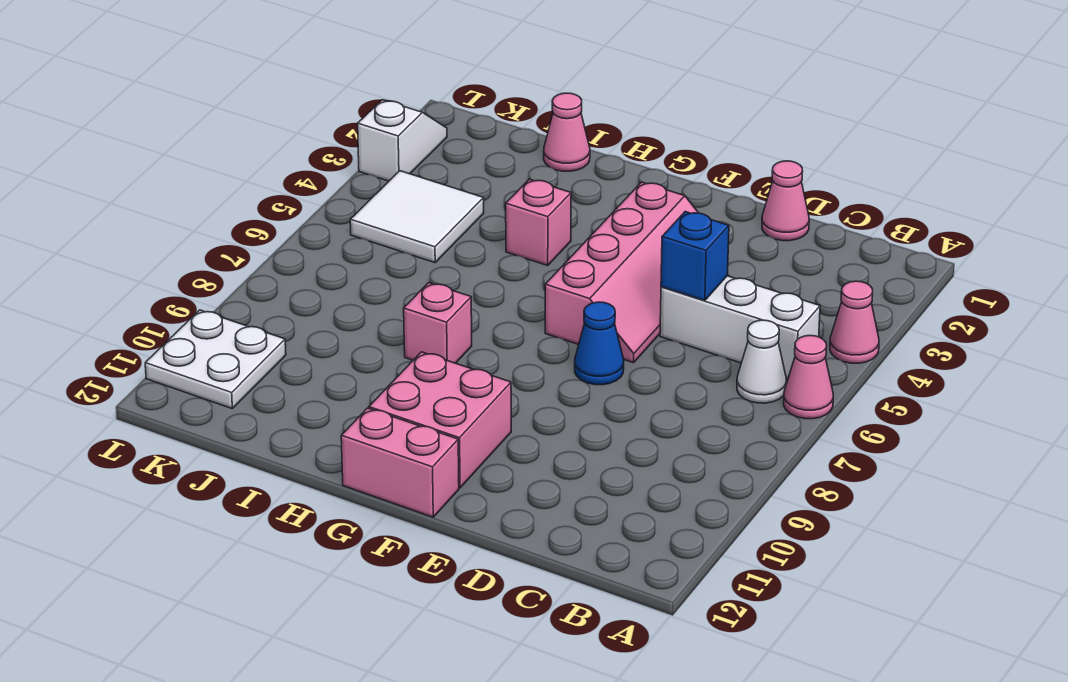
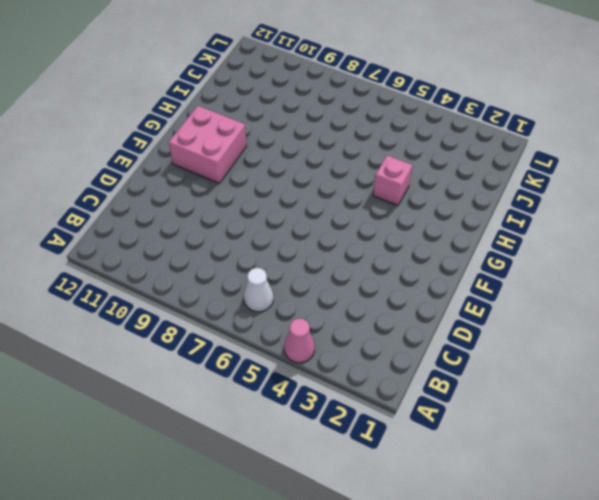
none -> pink 1x1 cone [784,335,833,419]
none -> white 1x3 brick [660,276,820,378]
none -> pink 1x1 cone [762,161,809,241]

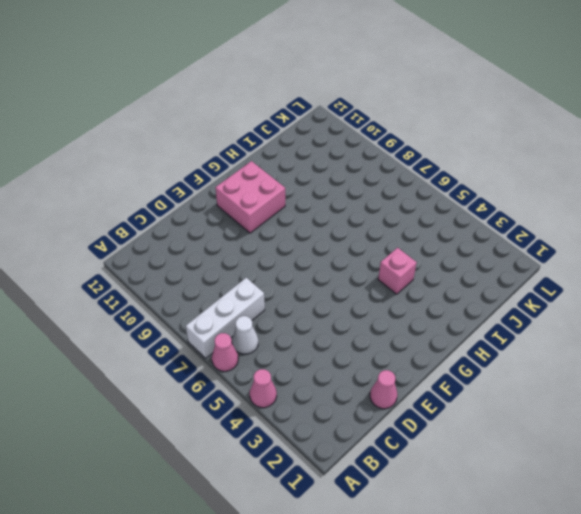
white 1x3 brick [186,278,265,358] -> white 1x3 brick moved to [660,276,820,378]
none -> pink 2x4 slope [545,182,698,363]
none -> blue 1x1 cone [575,302,624,385]
none -> pink 1x2 brick [341,408,459,517]

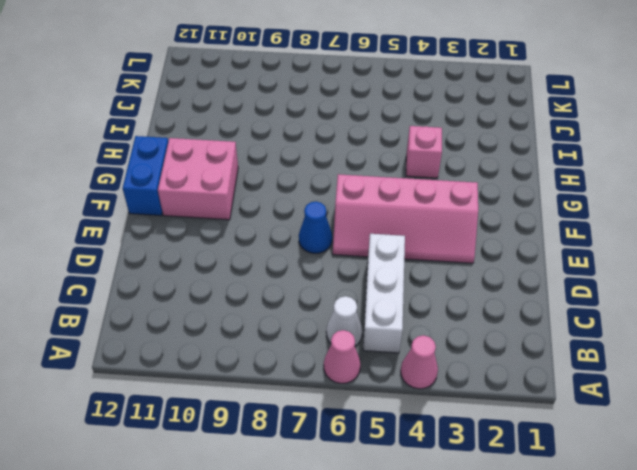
blue 1x2 brick [123,136,168,216] -> pink 1x2 brick [341,408,459,517]
none -> pink 1x1 cone [762,161,809,241]
none -> pink 1x1 brick [404,283,472,363]
none -> pink 1x1 cone [544,93,590,171]

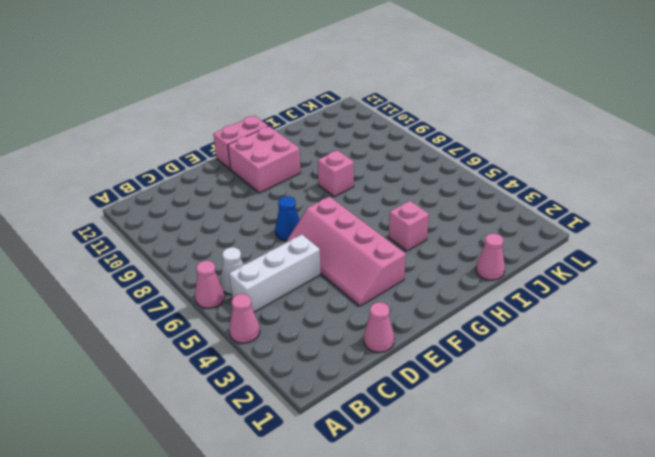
none -> white 2x2 tile [350,171,484,263]
none -> white 2x2 plate [145,310,286,408]
none -> white 1x2 slope [358,100,447,181]

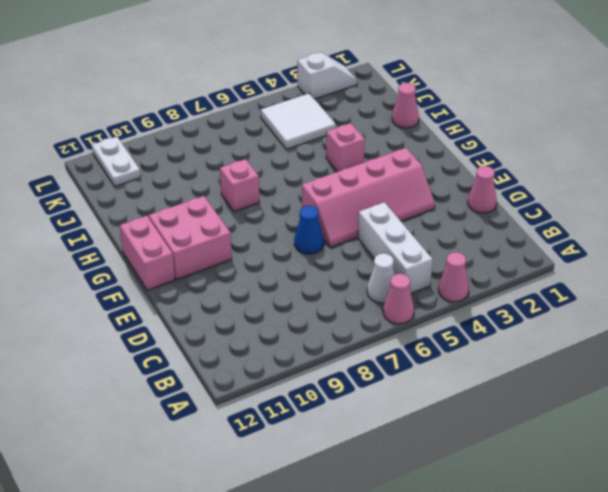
white 1x2 plate [92,137,141,186] -> white 2x2 plate [145,310,286,408]
none -> blue 1x1 brick [661,212,729,301]

